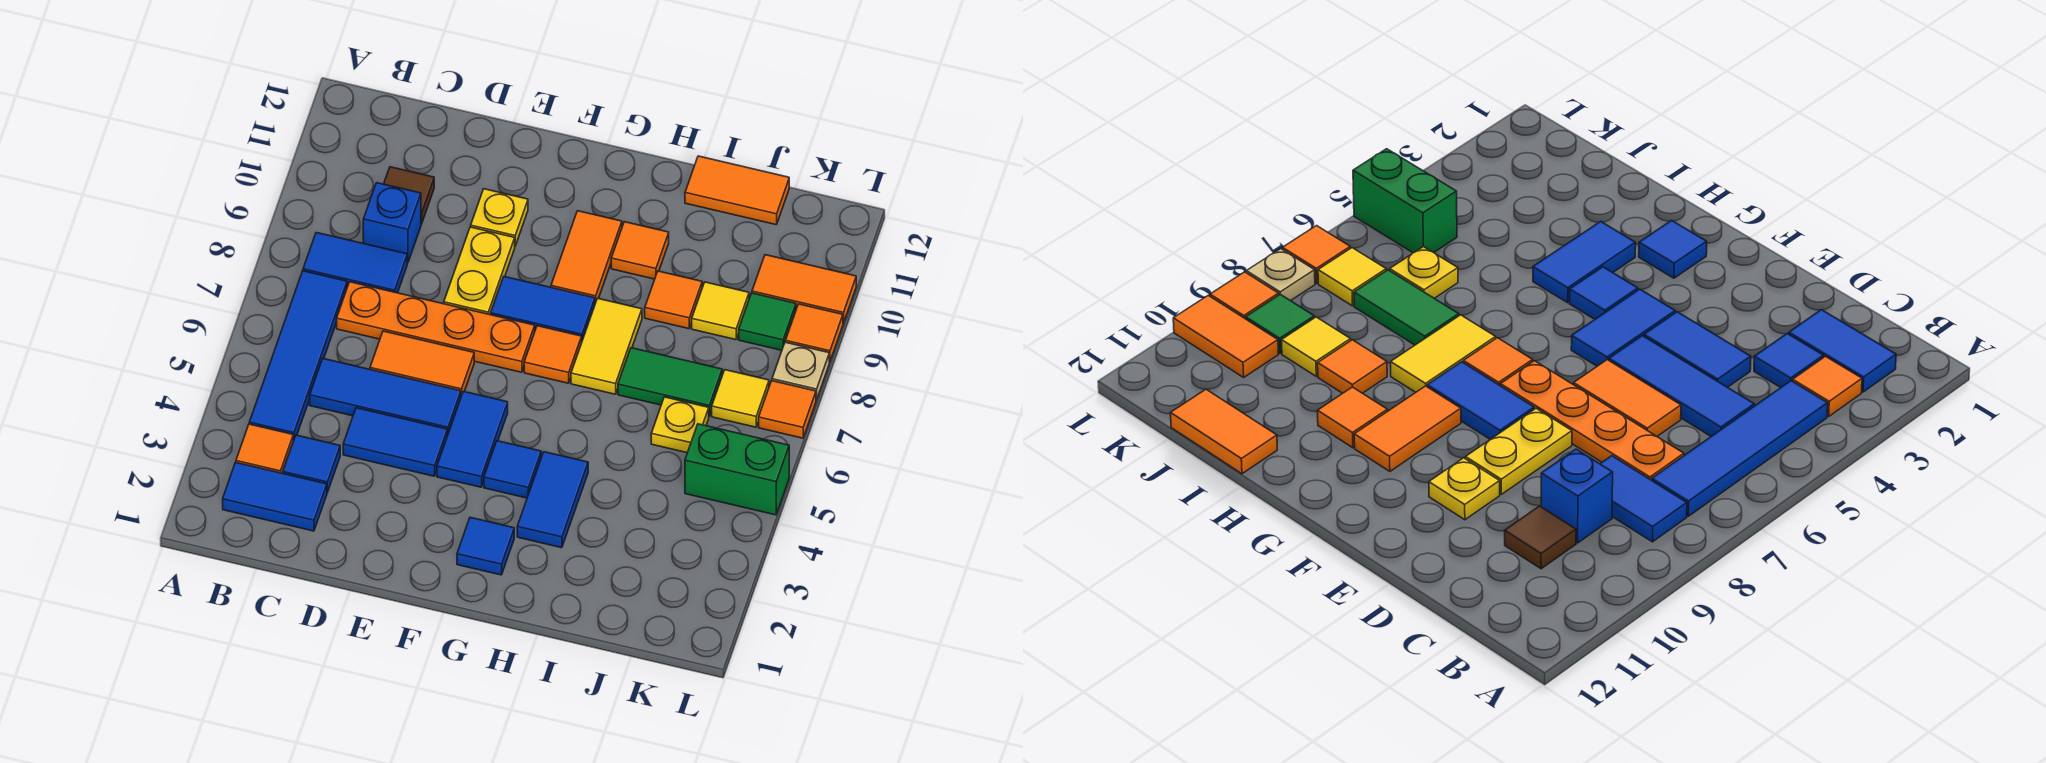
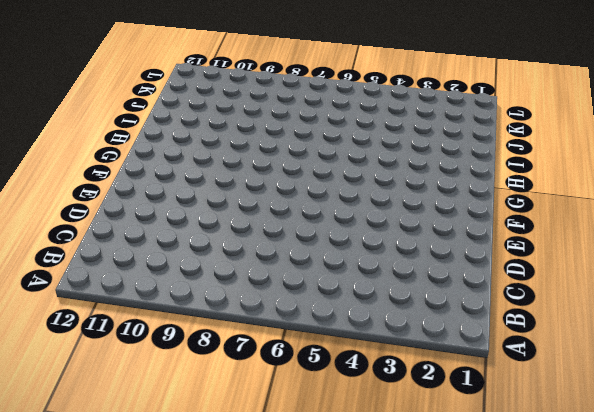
none -> blue 1x2 tile [223,462,327,531]
none -> orange 1x1 tile [236,424,293,473]
none -> blue 1x4 tile [249,271,347,441]
none -> blue 1x2 tile [303,233,407,293]

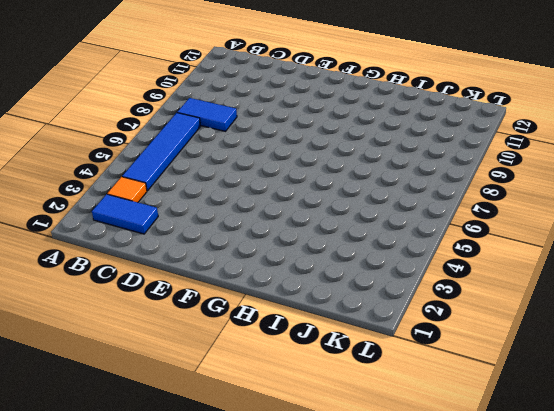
none -> blue 1x1 tile [283,435,340,492]
none -> blue 1x3 tile [310,359,461,433]
none -> orange 1x4 plate [337,282,535,372]
none -> blue 1x1 brick [363,183,421,263]

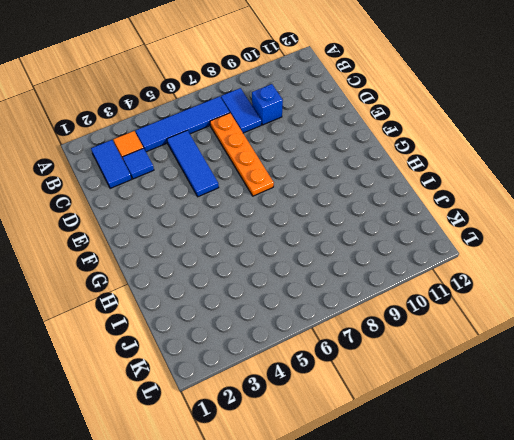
none -> brown 1x1 tile [384,167,434,224]
none -> blue 1x2 tile [343,408,448,476]
none -> orange 1x2 tile [370,331,474,396]
none -> yellow 1x2 plate [444,227,515,315]

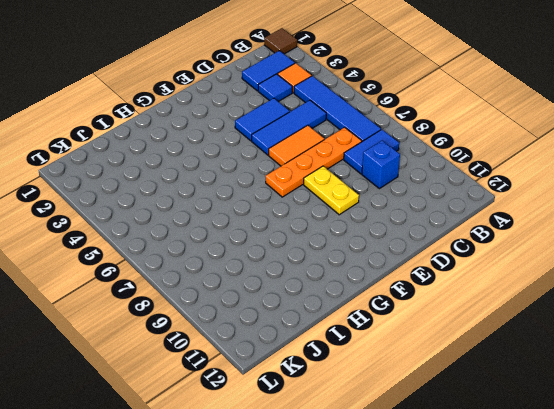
brown 1x1 tile [264,28,297,54] -> brown 1x1 tile moved to [384,167,434,224]
none -> yellow 1x1 plate [471,189,528,246]
none -> blue 1x2 tile [437,391,508,487]
none -> blue 1x2 tile [491,277,595,340]
none -> blue 1x1 tile [457,517,514,575]

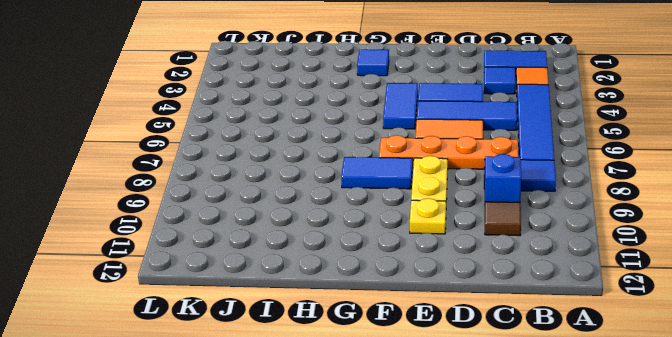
none -> blue 1x1 tile [484,441,541,498]
none -> orange 1x1 tile [524,326,582,383]
none -> orange 1x2 tile [551,211,622,303]
none -> blue 1x2 tile [517,452,588,548]

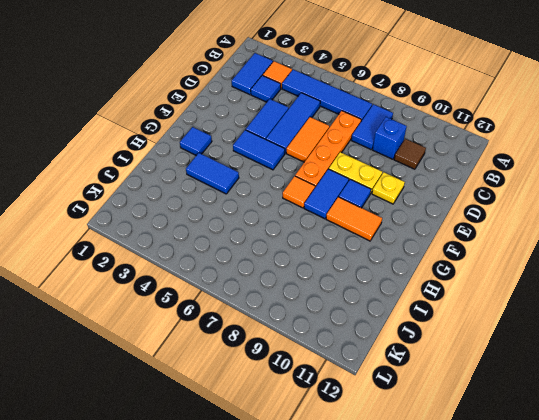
blue 1x1 tile [339,179,371,208] -> blue 1x1 tile moved to [484,441,541,498]
none -> yellow 1x2 tile [571,298,642,394]
none -> orange 1x1 tile [611,222,669,279]
none -> green 1x2 tile [618,348,722,416]
none -> orange 1x1 tile [645,271,702,329]

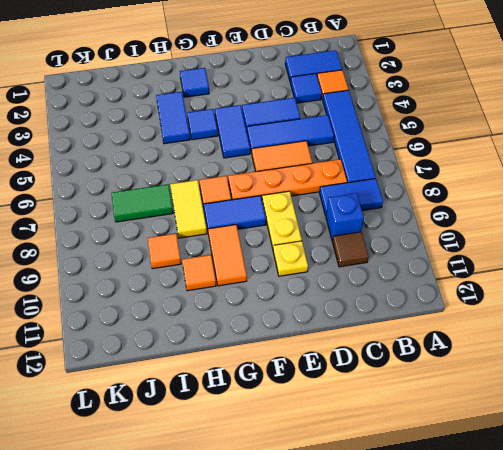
none -> orange 1x2 tile [685,156,789,225]
none -> yellow 1x1 plate [651,397,709,453]
none -> yellow 1x1 tile [692,282,749,340]
none -> green 1x2 brick [685,424,789,515]

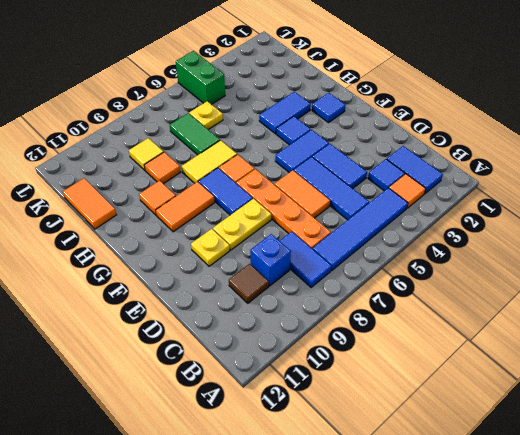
none -> yellow 1x1 tile [712,370,769,427]
none -> green 1x1 tile [739,293,796,350]
none -> orange 1x2 tile [752,255,856,323]
none -> orange 1x1 tile [759,381,816,438]

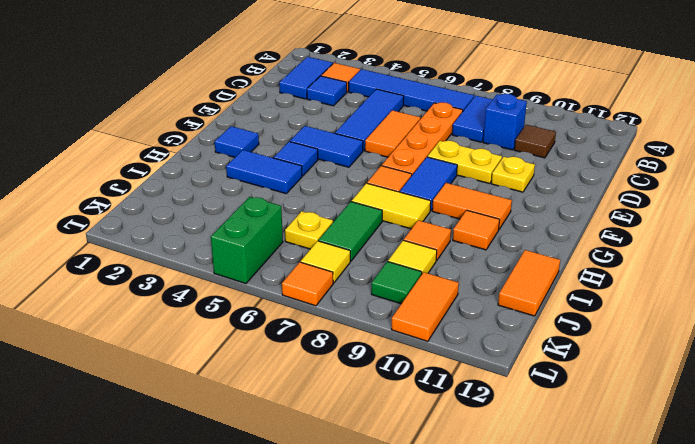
none -> blue 1x2 tile [343,408,448,476]
none -> tan 1x1 plate [772,342,829,400]
none -> orange 1x1 tile [785,304,843,362]

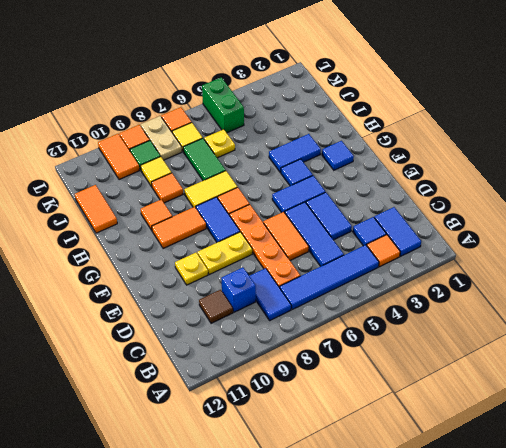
tan 1x2 plate [141,116,182,160] -> tan 1x1 plate [772,342,829,400]

